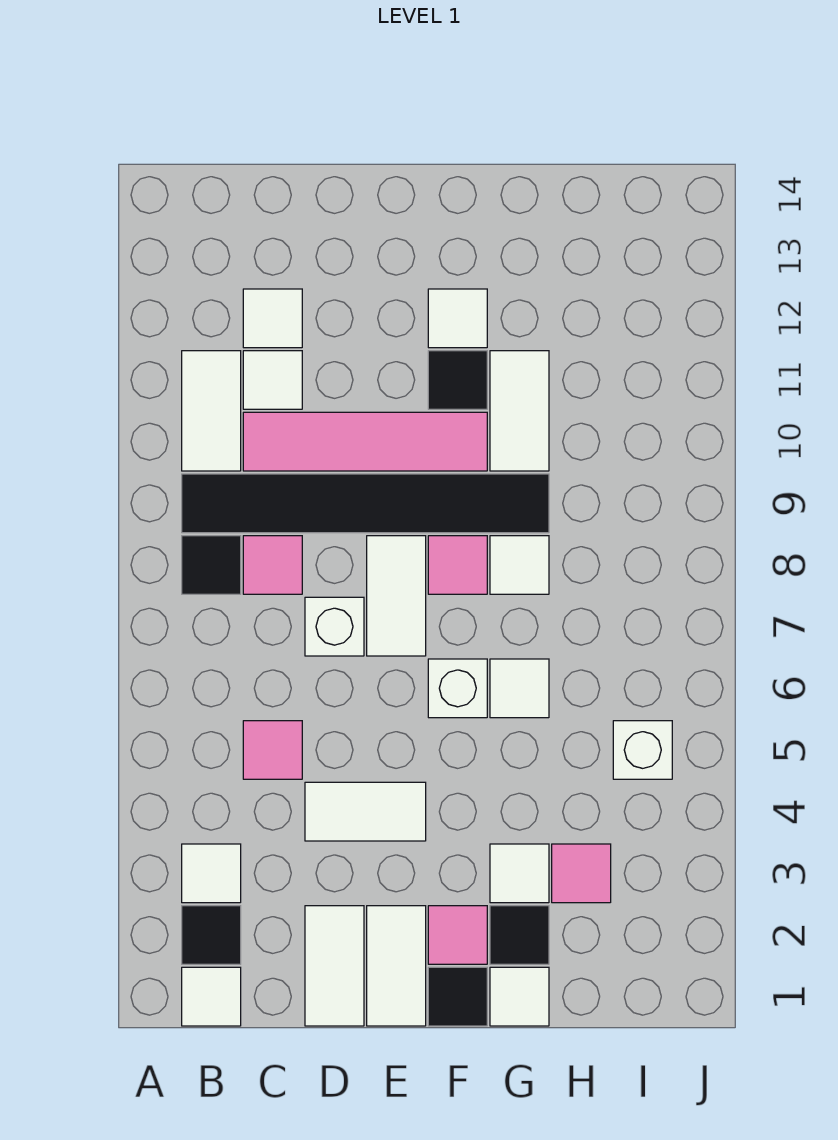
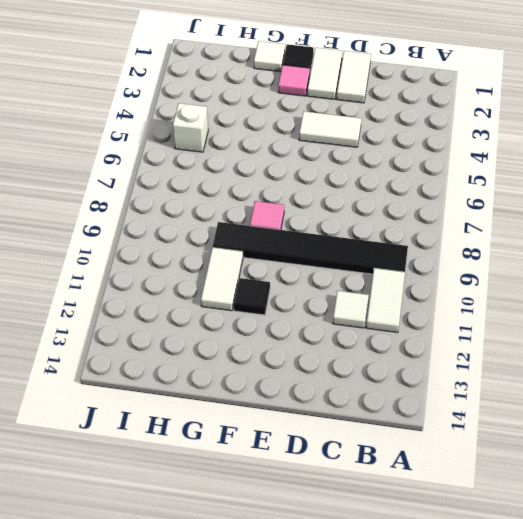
none -> white 1x1 tile [182,967,241,1026]
none -> black 1x1 tile [182,906,241,964]
none -> white 1x1 tile [182,844,241,903]
none -> black 1x1 tile [182,536,241,594]

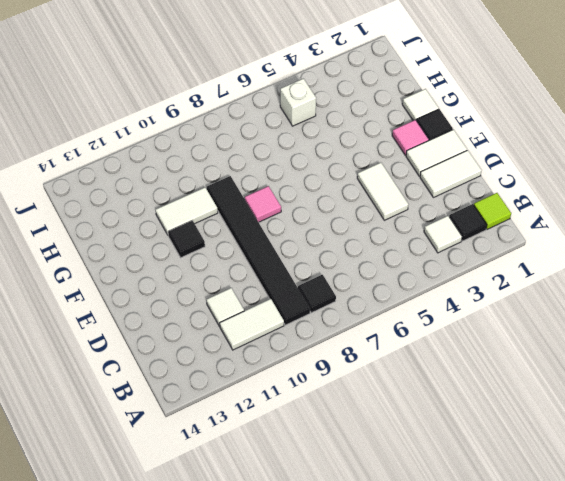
lime 1x1 tile [474,193,511,229] -> white 1x1 tile [182,967,241,1026]
none -> pink 1x1 tile [243,721,302,779]
none -> pink 1x1 tile [243,536,302,594]
none -> pink 1x4 tile [243,412,487,471]
none -> white 1x1 tile [243,289,302,348]

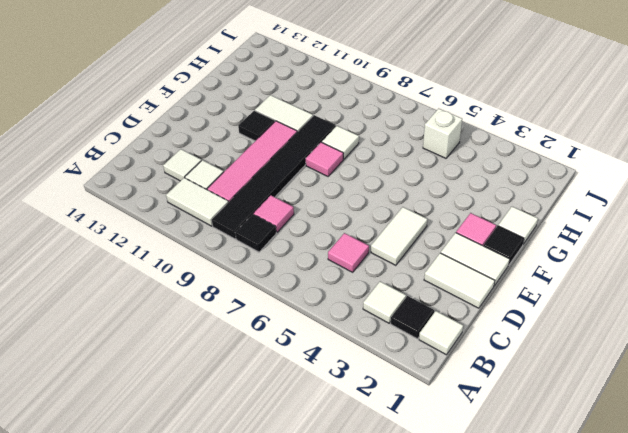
none -> white 1x1 brick [305,597,364,656]
none -> white 1x2 tile [367,536,426,656]
none -> white 1x1 brick [428,659,487,718]
none -> white 1x1 tile [428,289,487,348]

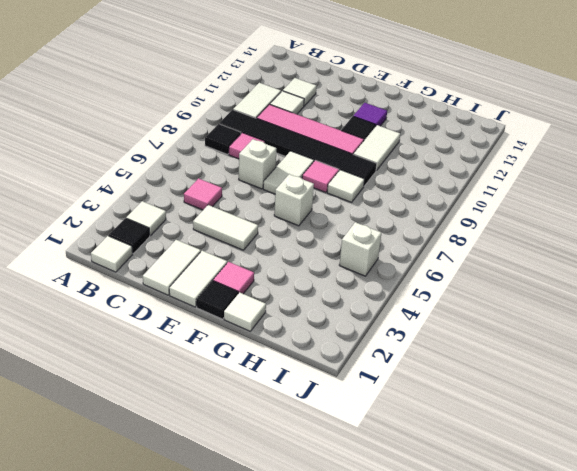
purple 1x1 tile [353,103,387,126] -> white 1x1 tile [428,289,487,348]
none -> black 1x1 tile [490,906,549,964]
none -> white 1x1 tile [490,844,549,903]
none -> white 1x1 tile [490,659,549,718]
none -> pink 1x1 tile [552,844,611,903]

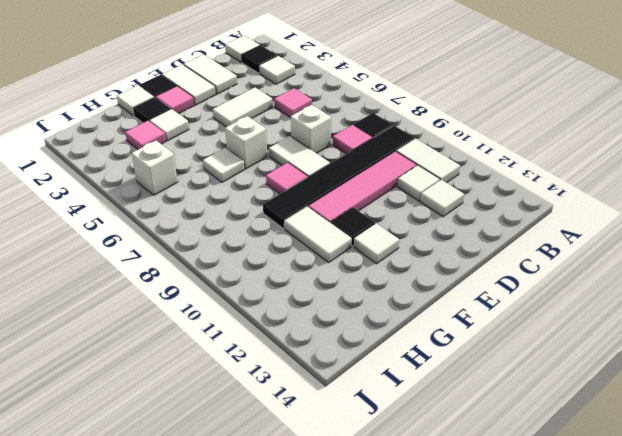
none -> white 1x1 tile [490,536,549,594]

